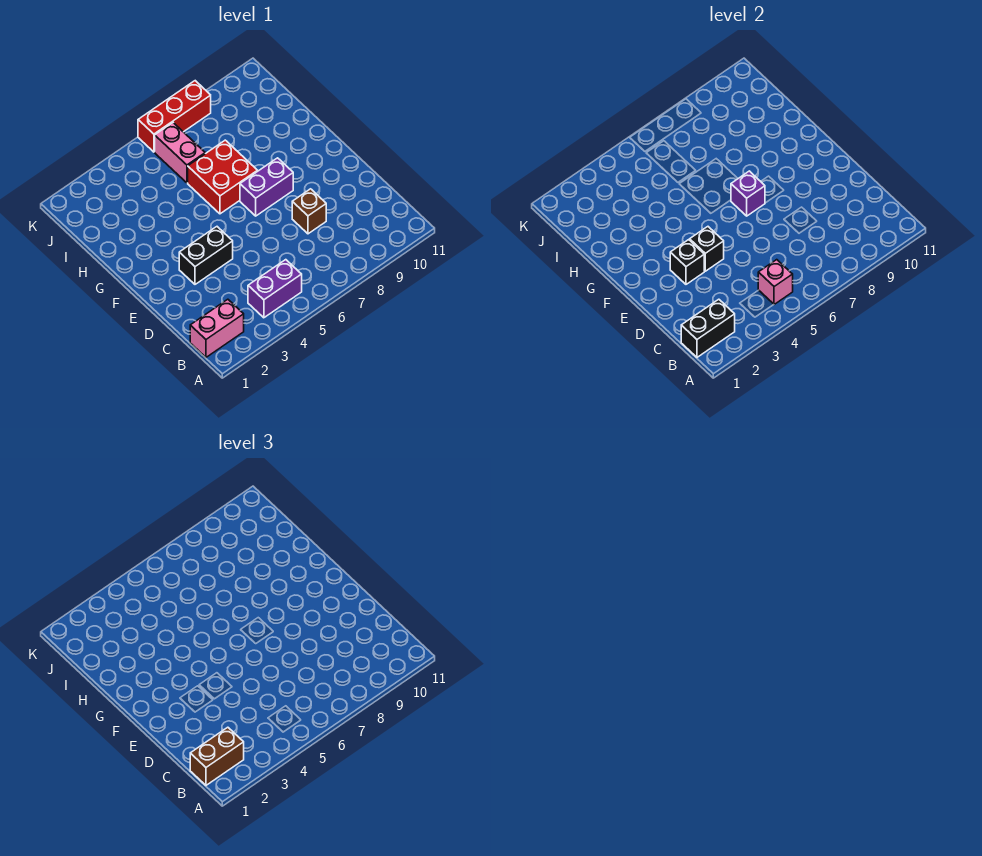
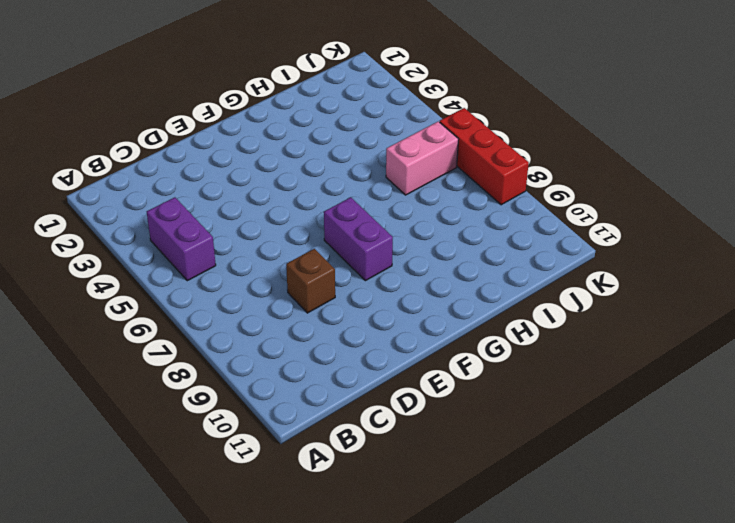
none -> pink 1x2 brick [190,299,244,357]
none -> black 1x2 brick [179,227,233,284]
none -> red 2x2 brick [188,140,258,214]

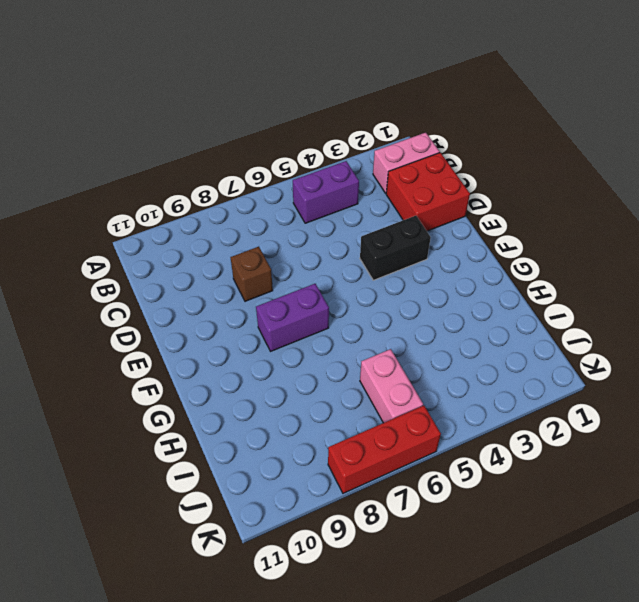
red 2x2 brick [386,153,470,231] -> red 2x2 brick moved to [188,140,258,214]
none -> black 1x2 brick [681,299,735,357]
none -> pink 1x1 brick [758,260,793,304]
none -> black 1x1 brick [670,240,704,284]

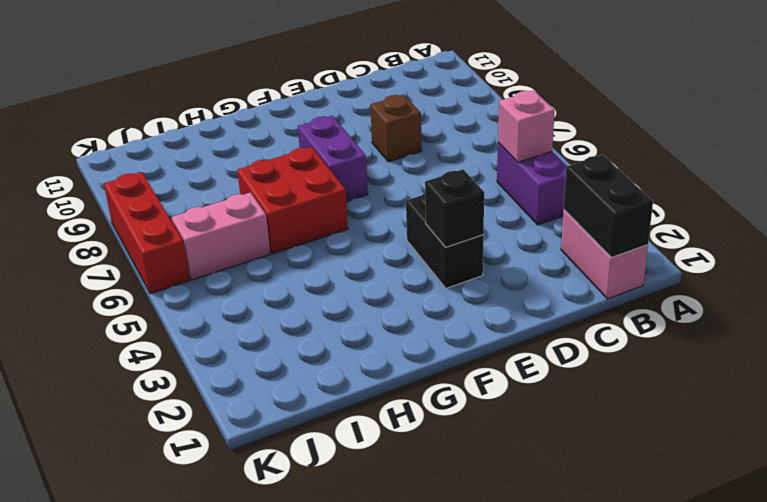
none -> black 1x1 brick [690,227,724,271]
none -> purple 1x1 brick [731,171,765,216]
none -> brown 1x2 brick [190,727,244,785]

